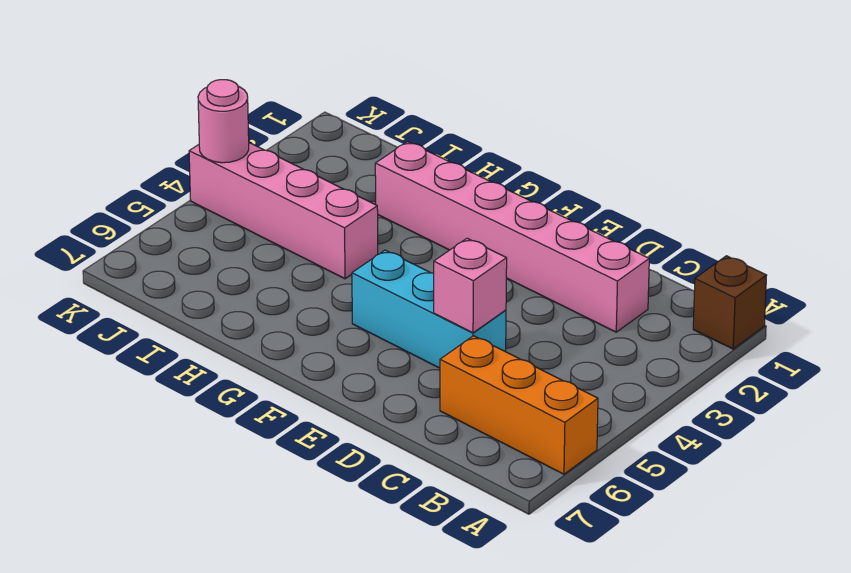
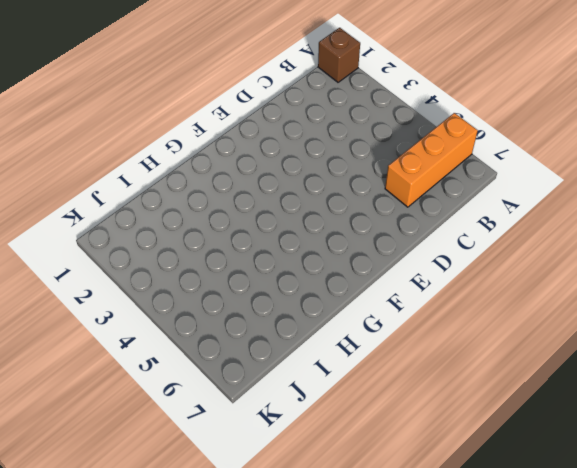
none -> pink 1x6 brick [375,142,649,332]
none -> cyan 1x3 brick [352,250,506,368]

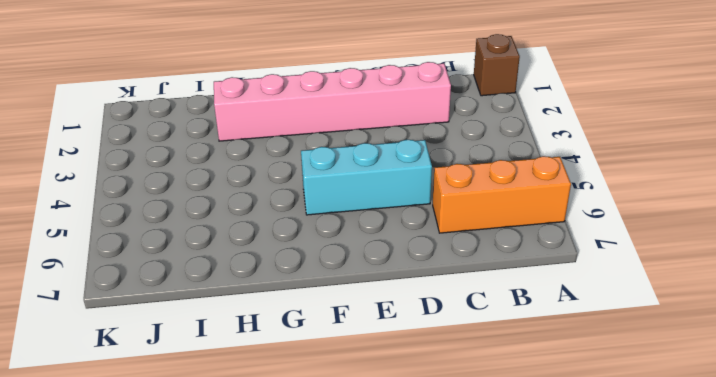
none -> pink 1x4 brick [189,143,378,279]
none -> pink 1x1 brick [434,238,507,333]

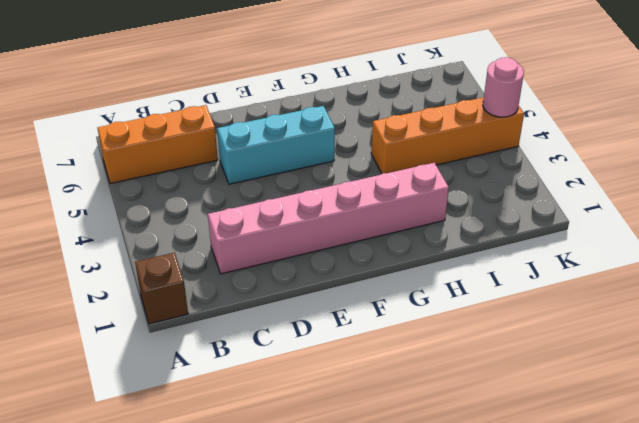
orange 1x4 brick [371,97,524,174] -> pink 1x4 brick [189,143,378,279]
none -> pink 1x1 brick [434,238,507,333]

